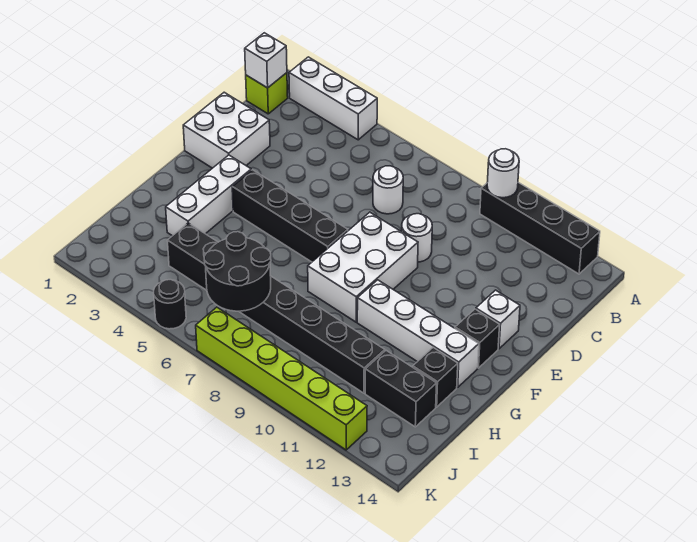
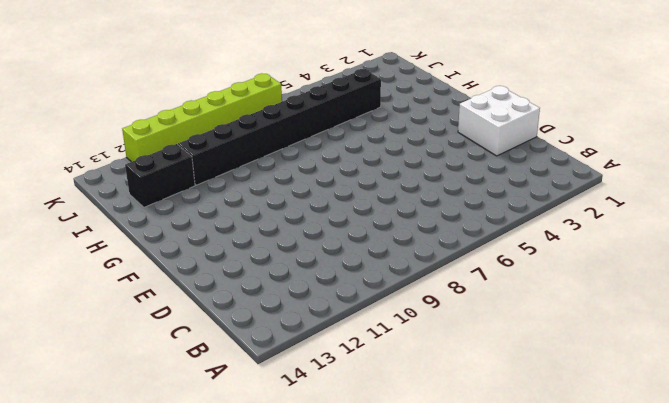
none -> white 1x3 brick [289,57,377,140]
none -> black 1x4 brick [480,183,600,274]
none -> lime 1x1 brick [246,73,288,114]

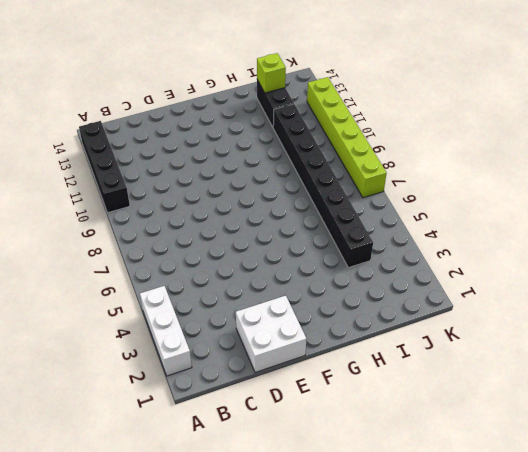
lime 1x1 brick [257,53,286,93] -> lime 1x1 brick moved to [246,73,288,114]
none -> white 1x1 round brick [373,166,403,214]
none -> white 1x1 round brick [401,214,432,262]
none -> white 2x3 brick [308,212,418,322]

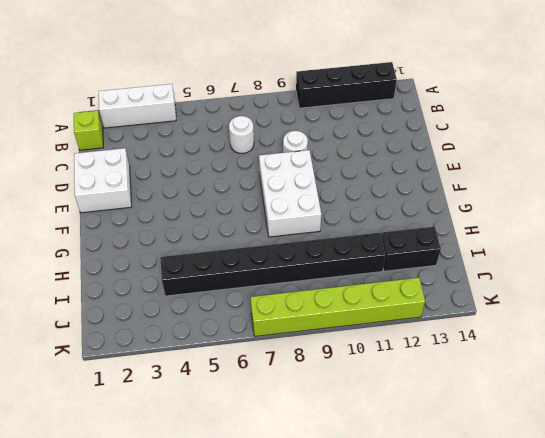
none -> white 1x1 brick [476,290,520,349]
none -> white 1x3 brick [166,155,251,236]
none -> black 1x4 brick [232,170,348,262]

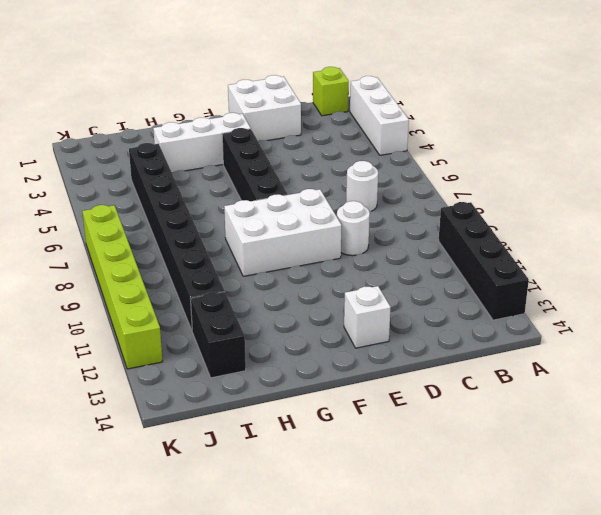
none -> black 1x1 brick [455,309,500,368]
none -> white 1x4 brick [357,280,479,387]
none -> black 1x1 brick [413,348,458,407]

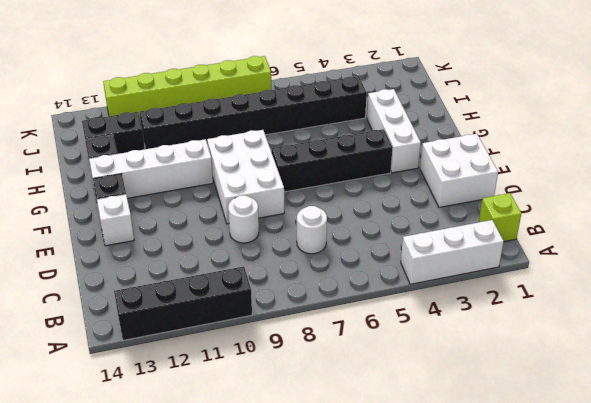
none -> black 1x1 round brick [154,280,186,329]
none -> white 1x1 round brick [487,149,519,198]
none -> white 1x1 brick [245,33,287,88]

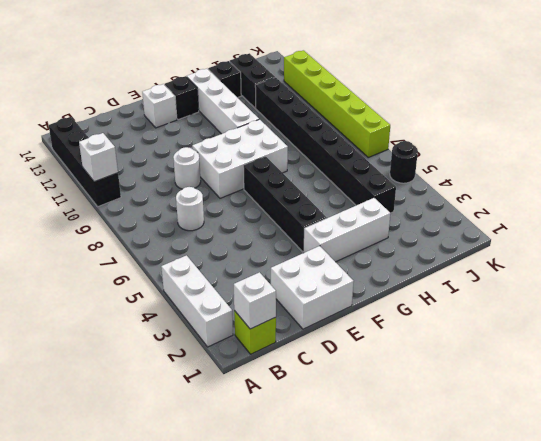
white 1x1 brick [79,133,118,182] -> white 1x1 round brick [487,149,519,198]
none -> black 2x2 round brick [204,232,271,311]

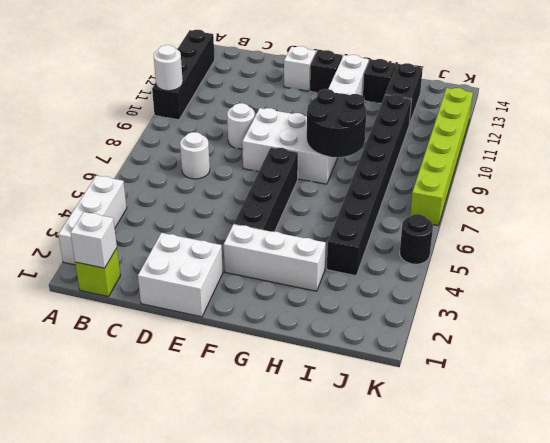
black 2x2 round brick [307,89,366,157] -> black 2x2 round brick moved to [204,232,271,311]

